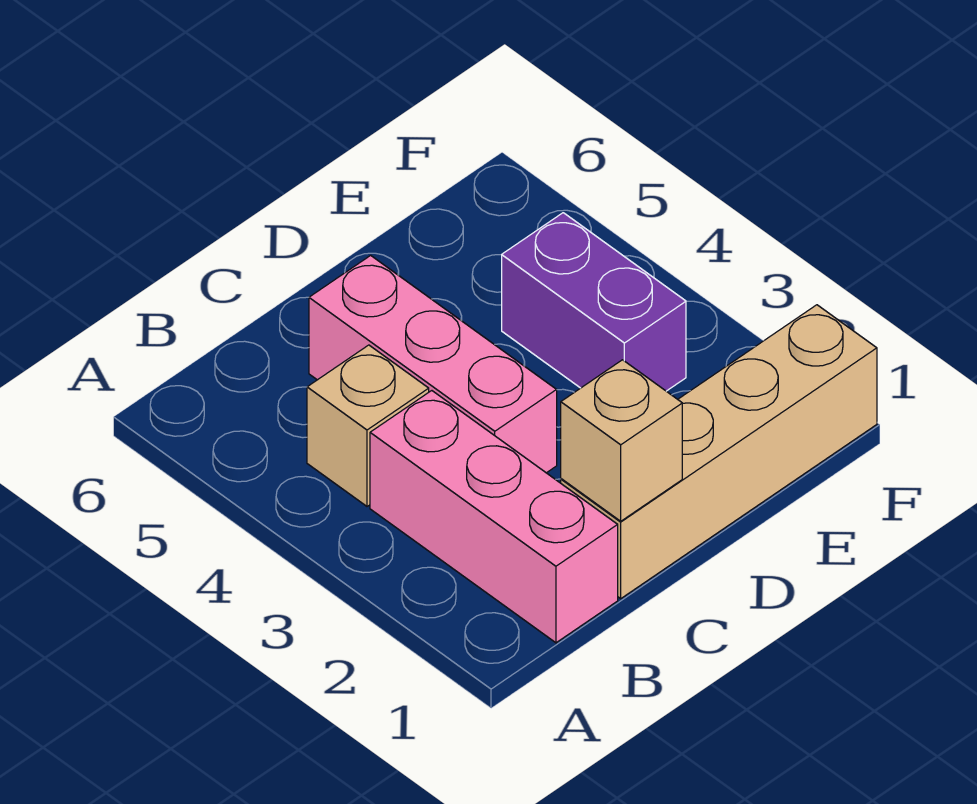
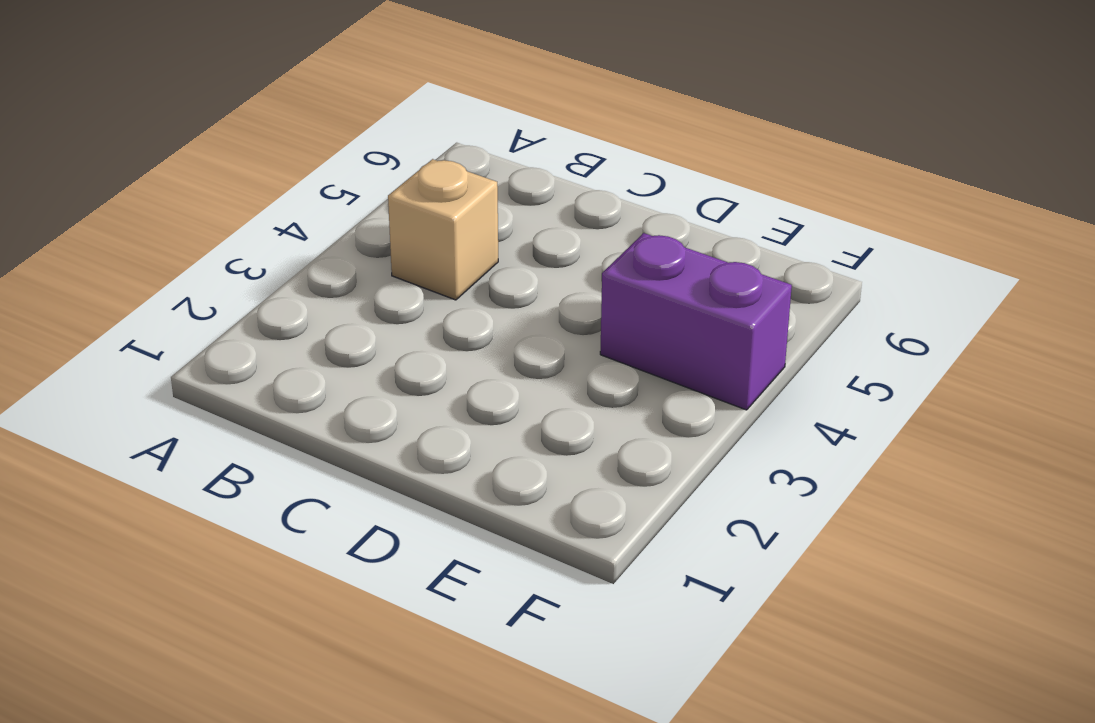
purple 1x2 brick [600,233,792,410] -> purple 1x2 brick turned to [502,213,686,391]
none -> pink 1x3 brick [370,391,618,643]
none -> tan 1x4 brick [561,305,877,598]

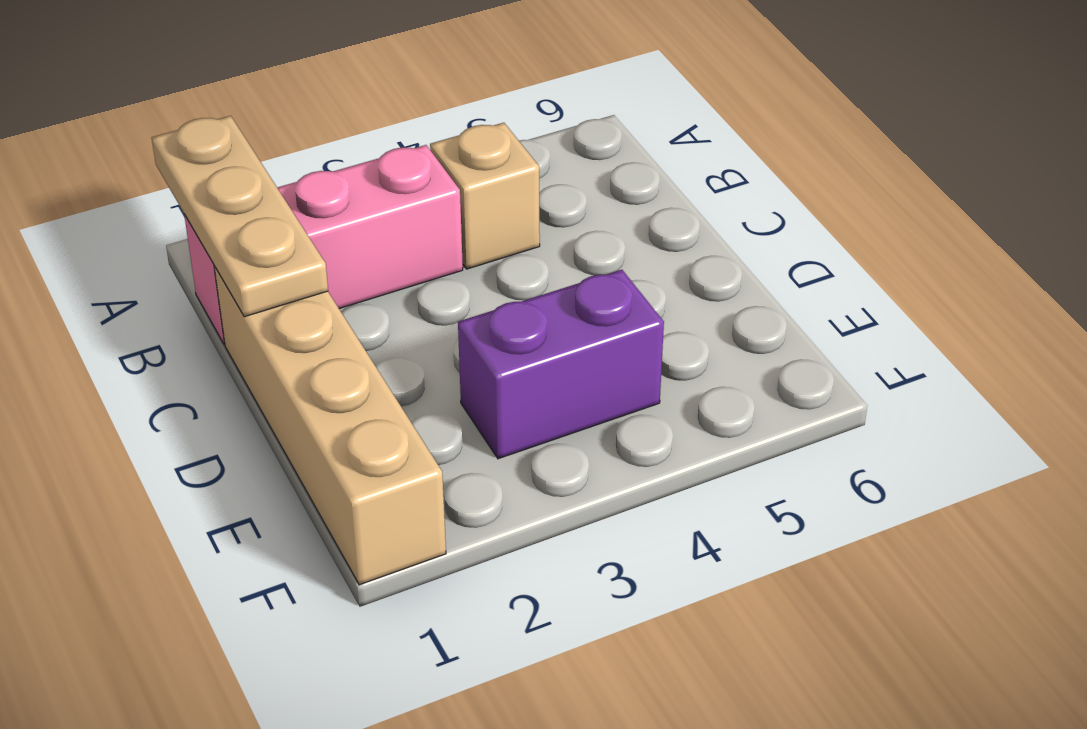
tan 1x3 plate [152,116,328,317] -> tan 1x1 brick [561,360,682,521]
none -> pink 1x3 brick [309,255,557,473]

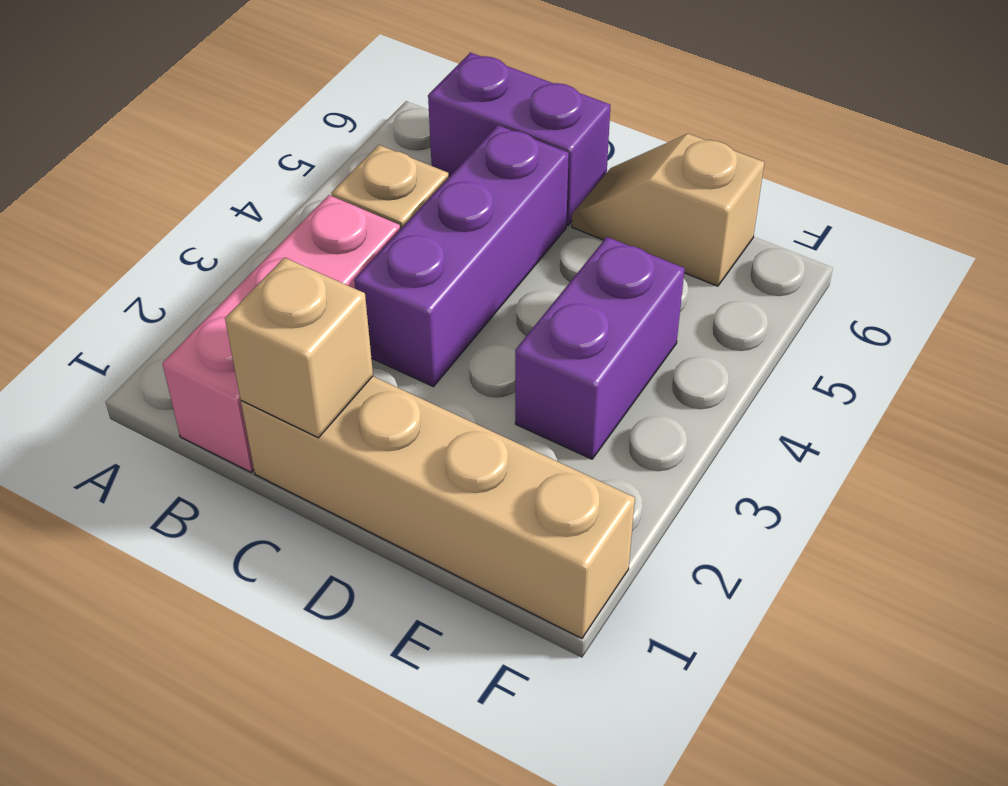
purple 1x2 brick [428,52,610,226] -> none
purple 1x3 brick [354,125,569,387] -> pink 1x3 brick [309,255,557,473]
tan 1x2 slope [572,134,764,286] -> none

